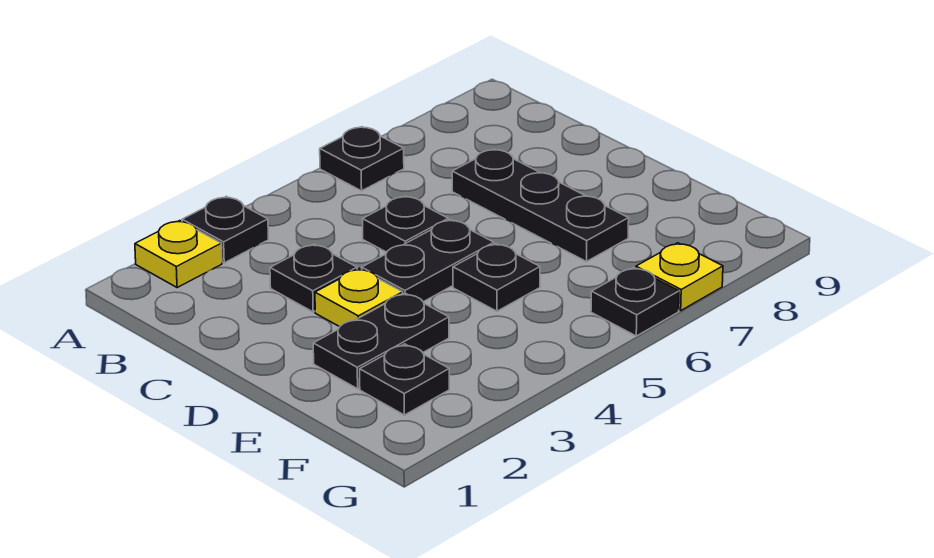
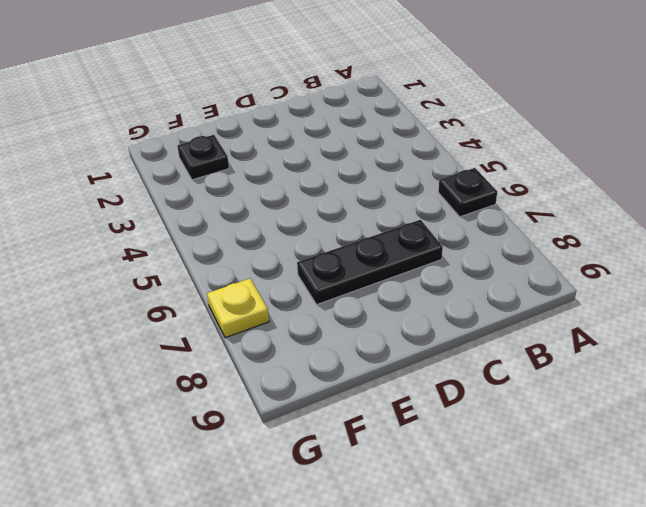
none -> yellow 1x1 plate [135,221,222,288]
none -> black 1x1 plate [182,197,268,263]
none -> black 1x1 plate [270,244,357,312]

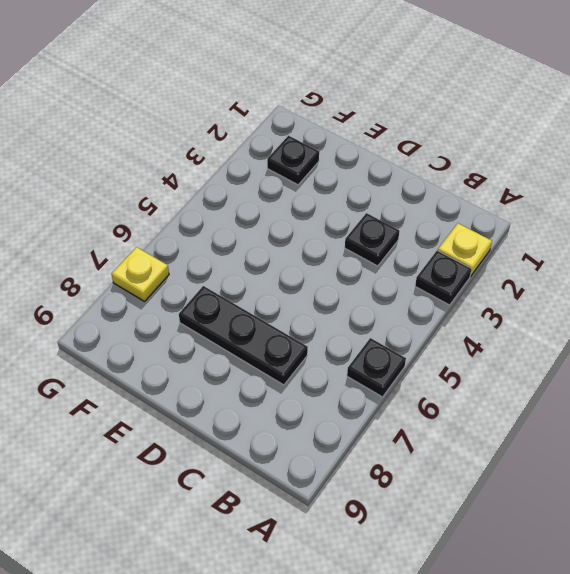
none -> black 1x1 plate [362,196,448,252]
none -> yellow 1x1 plate [315,268,403,327]
none -> black 1x2 plate [362,220,494,302]

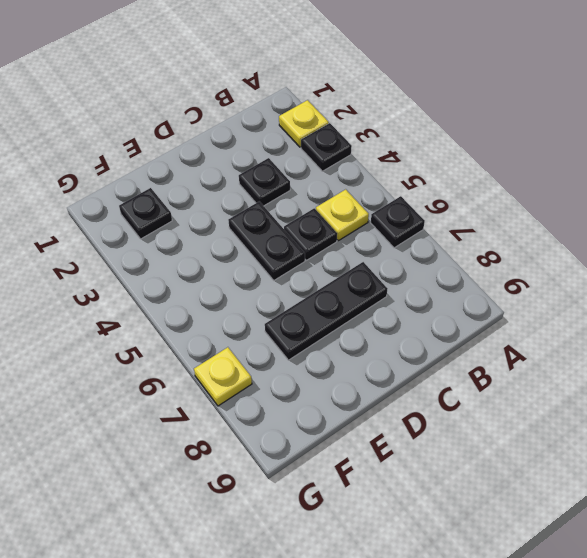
yellow 1x1 plate [316,189,369,241] -> yellow 1x1 plate moved to [315,268,403,327]
none -> black 1x2 plate [313,293,449,389]
none -> black 1x1 plate [453,244,540,311]
none -> black 1x1 plate [591,268,679,336]

